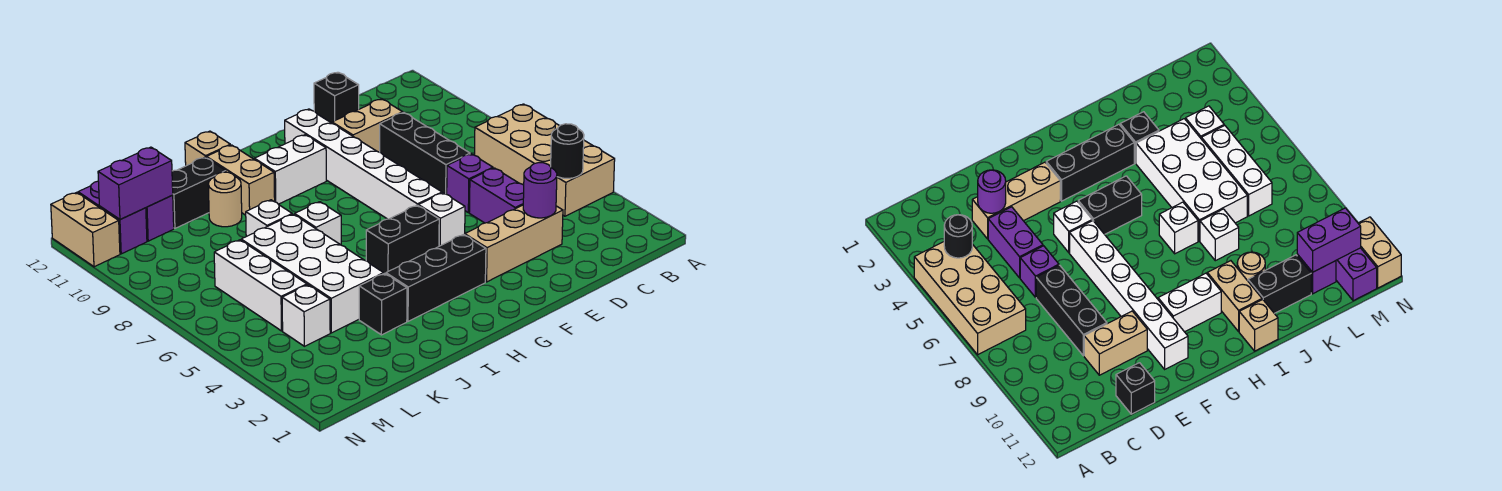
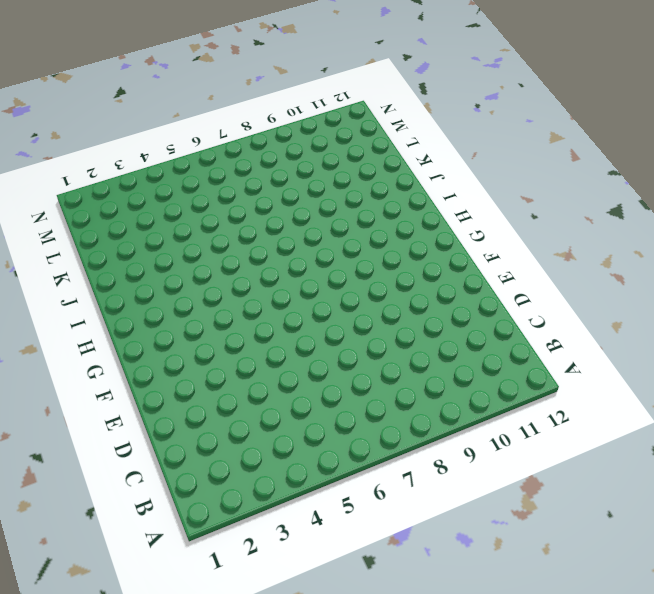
none -> tan 2x4 brick [474,104,615,216]
none -> tan 1x3 brick [465,205,563,282]
none -> purple 1x2 brick [469,168,524,223]

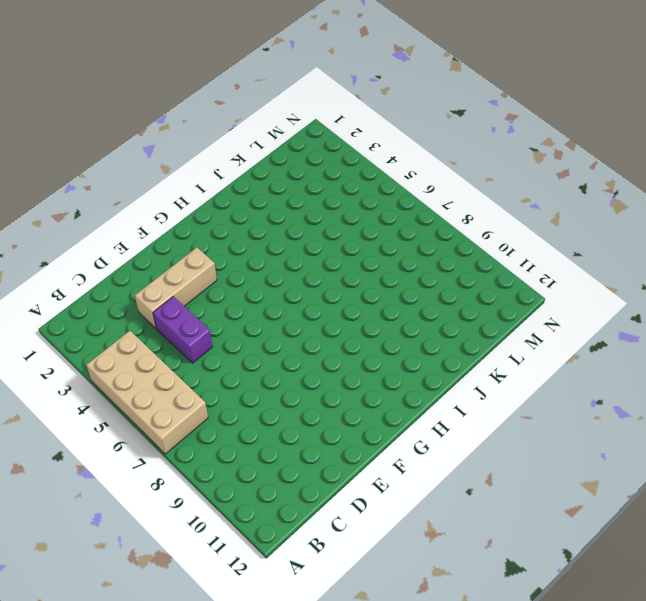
none -> purple 1x1 brick [447,154,493,213]
none -> black 1x3 brick [380,113,470,194]
none -> tan 1x2 brick [332,99,403,152]

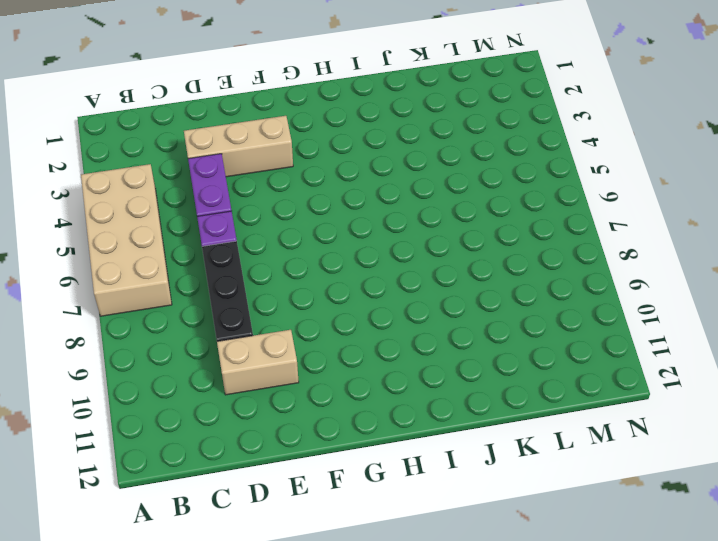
none -> black 1x1 brick [314,72,359,123]
none -> white 1x1 brick [419,193,465,246]
none -> white 1x6 brick [285,109,442,219]

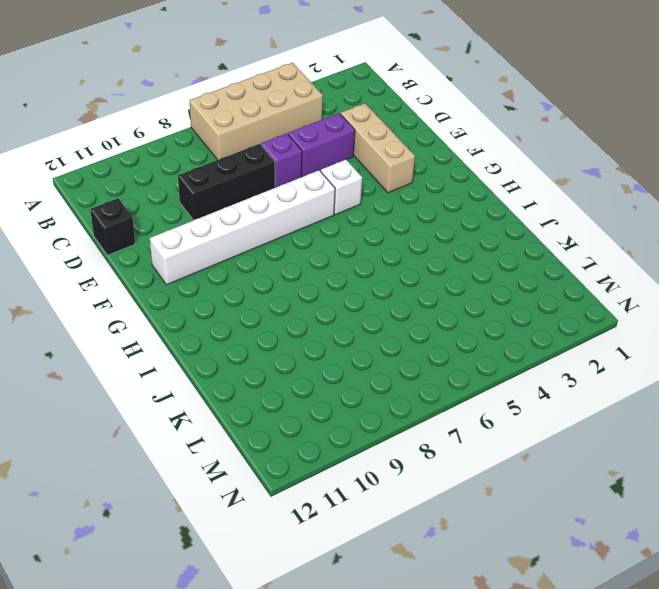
none -> tan 1x2 brick [332,99,403,152]
none -> black 1x3 brick [386,235,486,321]
none -> black 1x2 brick [366,205,439,274]

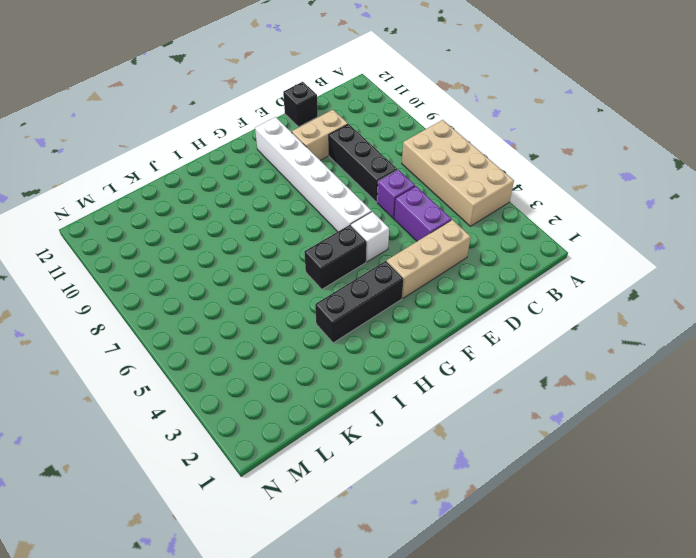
none -> white 1x2 brick [255,135,326,204]
none -> white 1x1 brick [295,202,341,245]
none -> tan 1x2 brick [207,145,275,215]

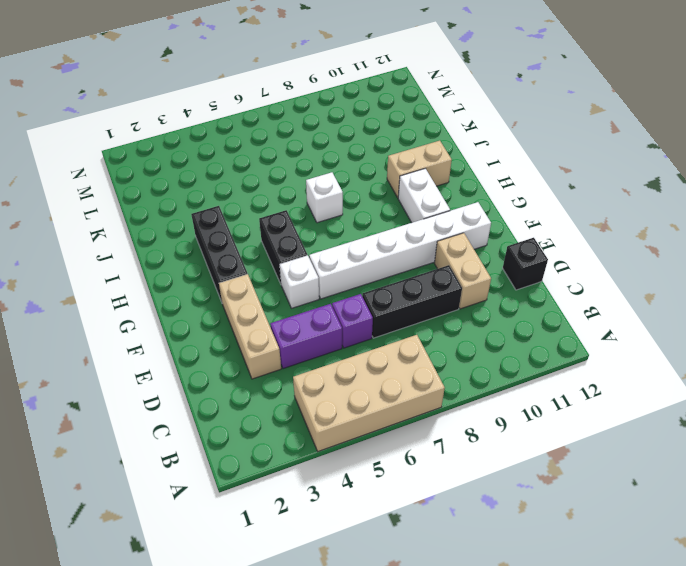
none -> tan 1x1 brick [185,131,230,166]
none -> black 1x1 brick [359,273,407,335]
none -> white 2x4 brick [241,214,384,333]

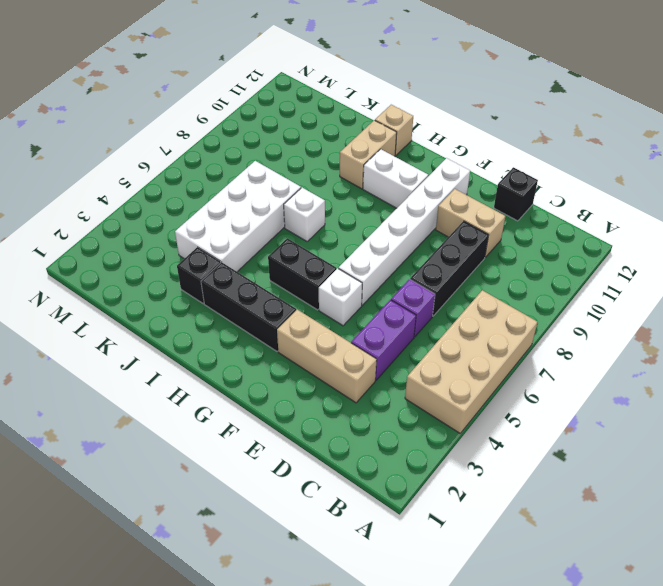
none -> white 1x1 brick [246,200,292,236]
none -> tan 1x1 round brick [208,172,242,227]
none -> black 1x2 brick [172,157,226,228]

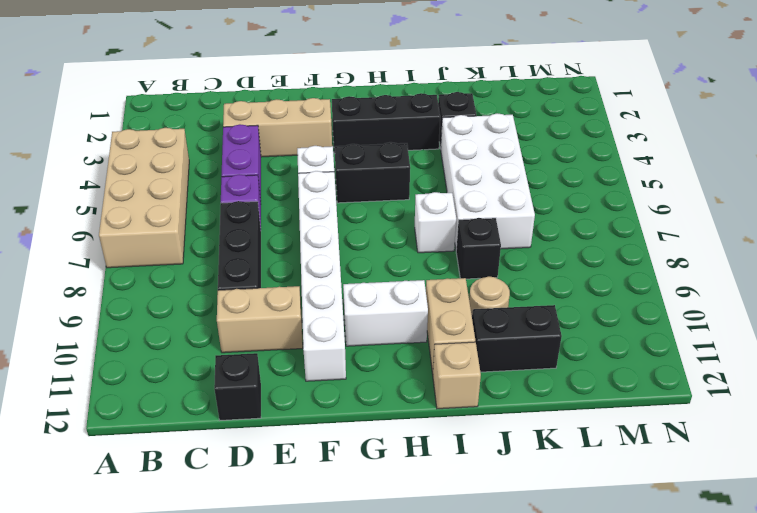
black 1x1 brick [456,218,501,279] -> white 1x1 brick [246,200,292,236]
none -> white 1x1 brick [282,285,330,346]
none -> white 1x3 brick [214,240,307,331]
none -> purple 1x1 brick [146,195,174,241]

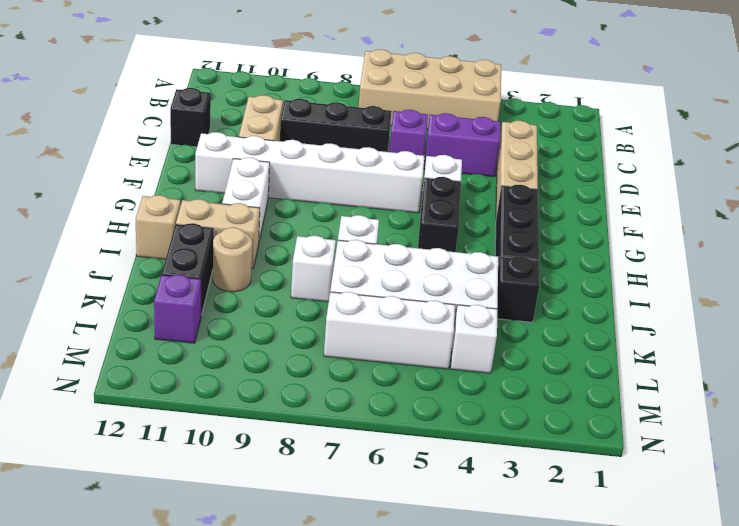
none -> purple 1x2 brick [78,181,147,254]
none -> tan 1x2 brick [51,192,120,267]
none -> black 1x1 round brick [551,124,584,178]

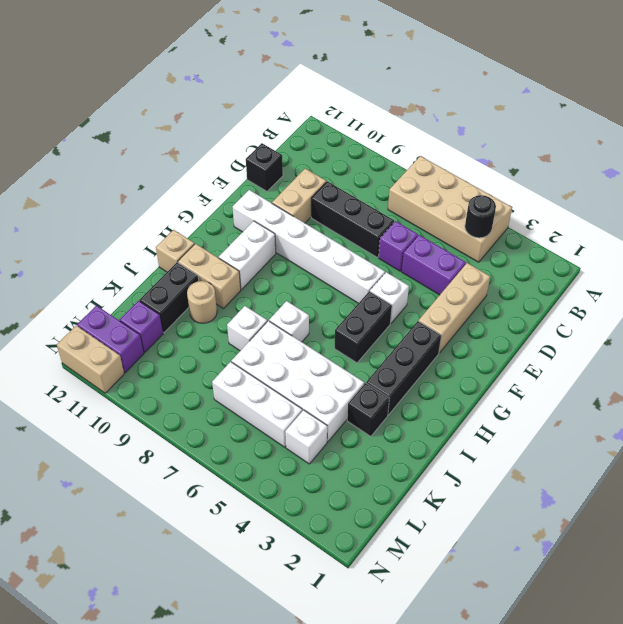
none -> purple 1x1 round brick [523,163,557,218]
none -> purple 1x2 brick [98,147,173,219]

